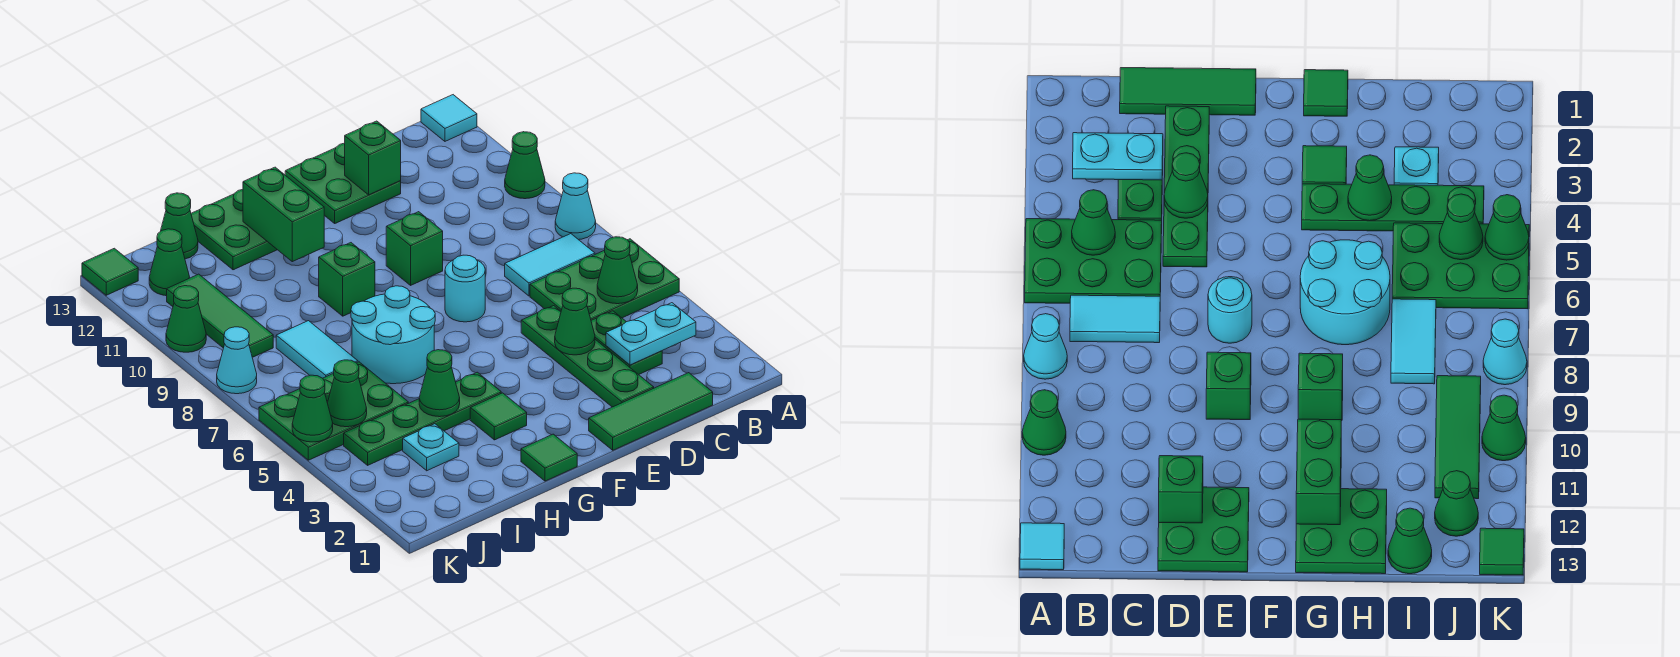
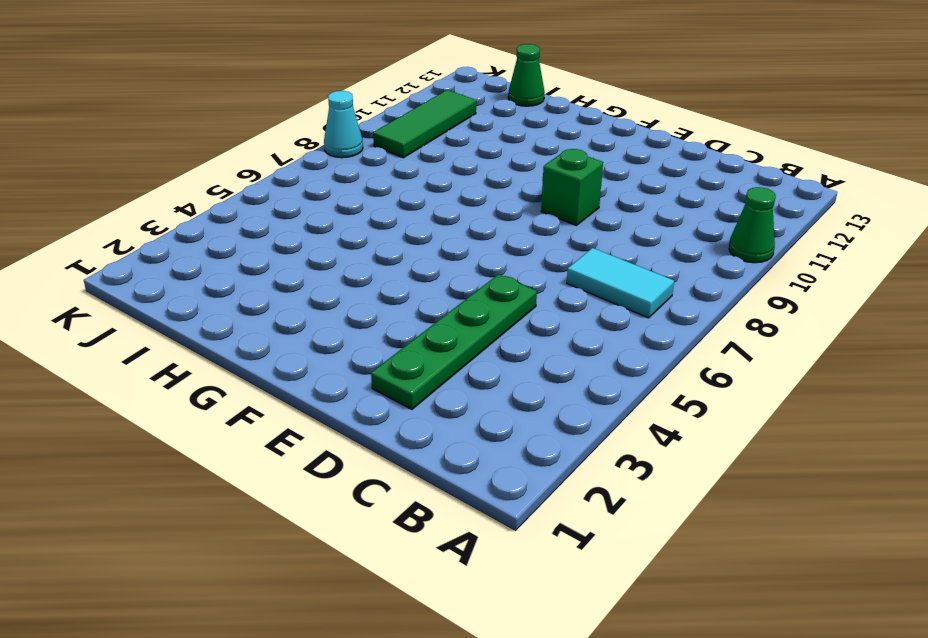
none -> green 2x3 plate [530,239,679,320]
none -> cyan 1x1 cone [555,173,596,240]
none -> cyan 1x1 tile [421,95,477,141]
none -> green 1x3 tile [589,373,713,450]

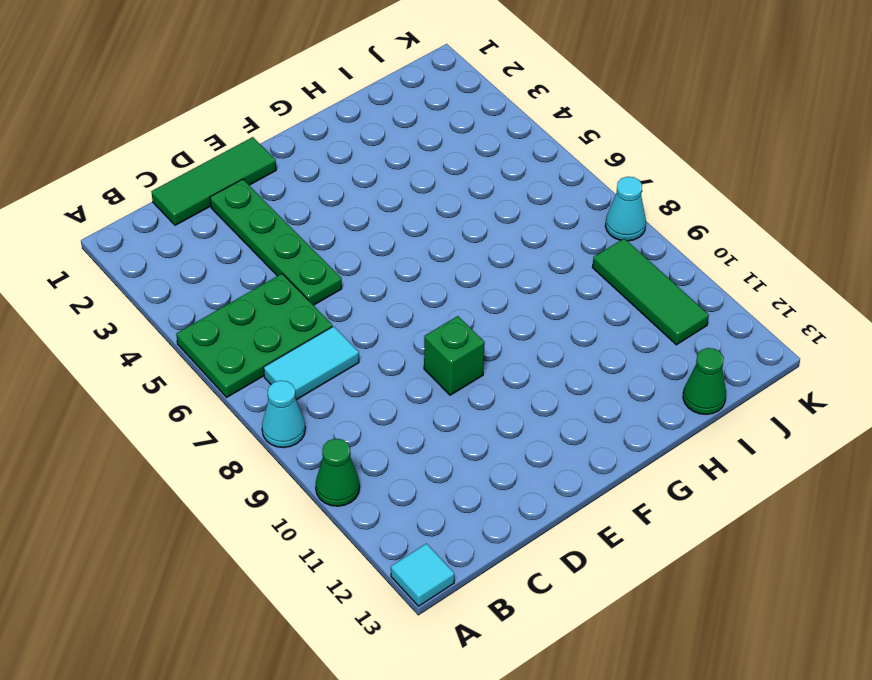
none -> green 1x2 plate [591,311,662,375]
none -> green 2x2 plate [285,143,401,223]
none -> cyan 1x1 round brick [445,255,485,322]
none -> green 1x1 tile [521,434,577,481]

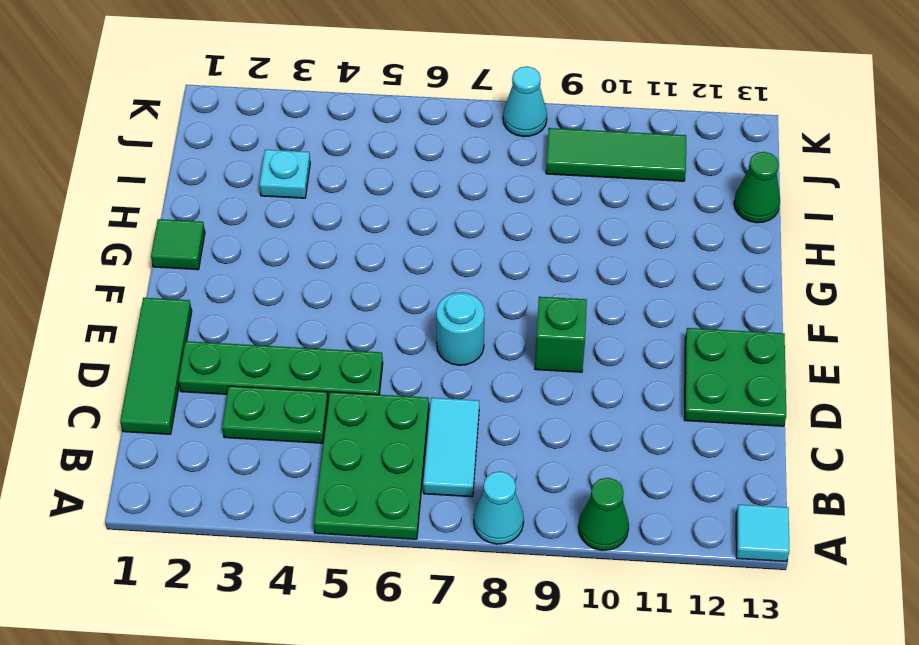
none -> green 1x1 tile [470,393,527,440]
none -> green 1x4 plate [344,372,501,465]
none -> cyan 2x2 round brick [351,286,435,384]
none -> green 1x1 brick [319,243,375,316]

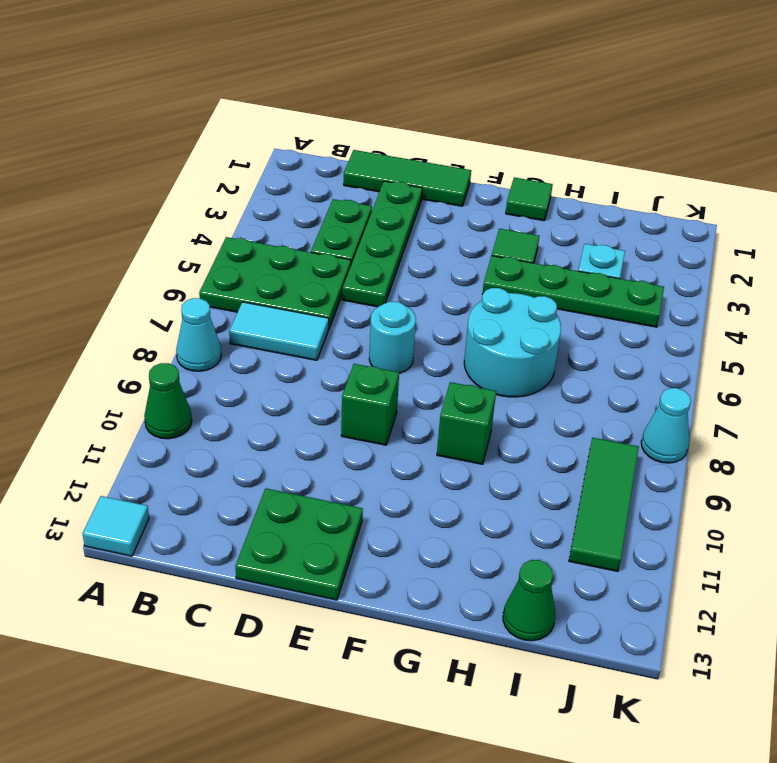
none -> green 2x2 plate [191,190,277,270]
none -> green 2x3 plate [259,362,408,460]
none -> cyan 1x2 tile [276,321,358,378]
none -> green 1x1 cone [149,229,190,296]

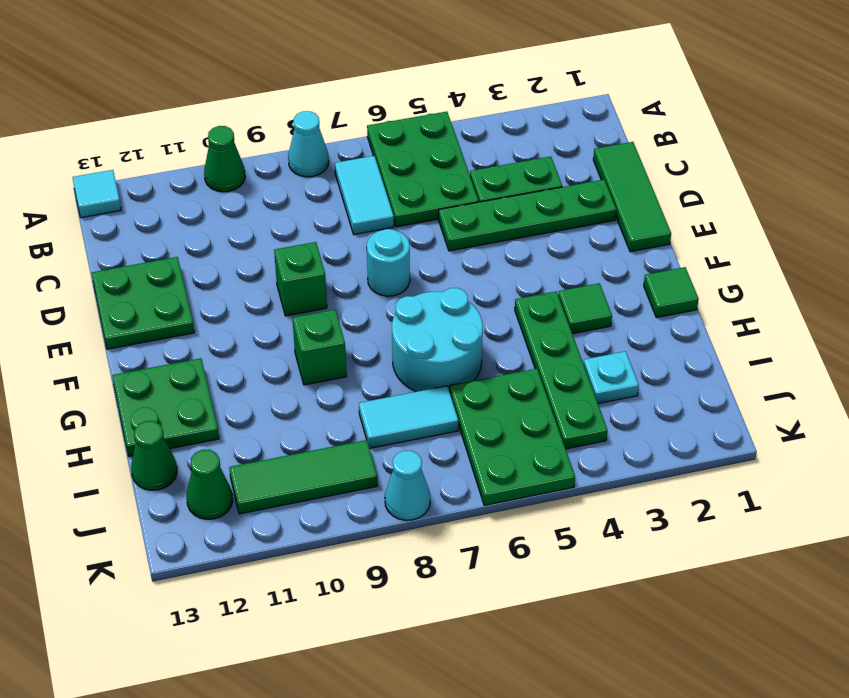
none -> green 1x1 cone [166,286,206,352]
none -> green 1x1 tile [82,248,138,295]
none -> cyan 1x2 plate [606,303,696,365]
none -> green 1x1 cone [597,237,638,304]

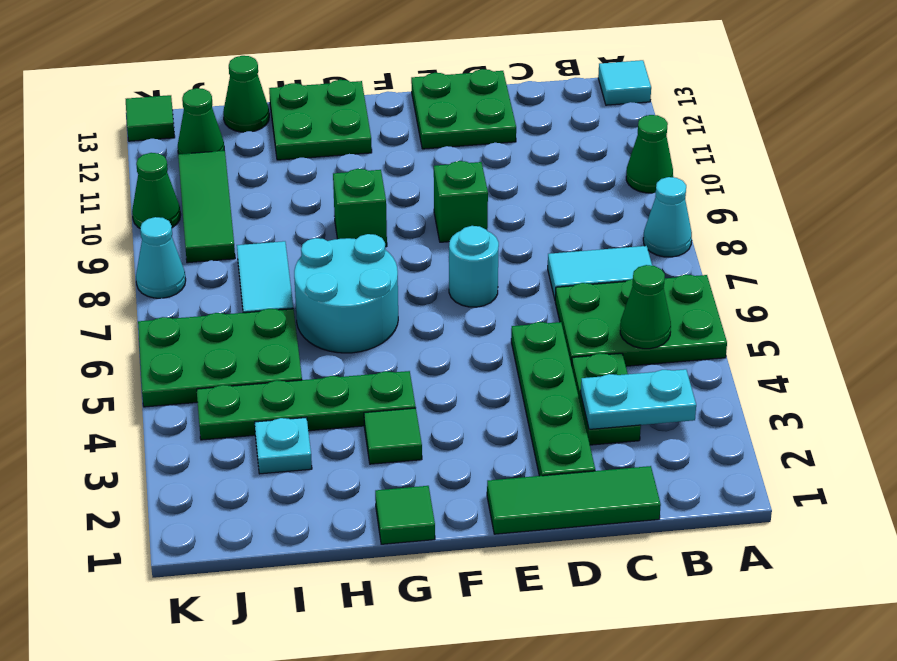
none -> green 1x1 cone [555,288,595,355]
none -> green 1x1 brick [345,121,401,195]
none -> green 1x2 brick [243,167,324,262]
none -> green 1x1 cone [419,350,460,417]

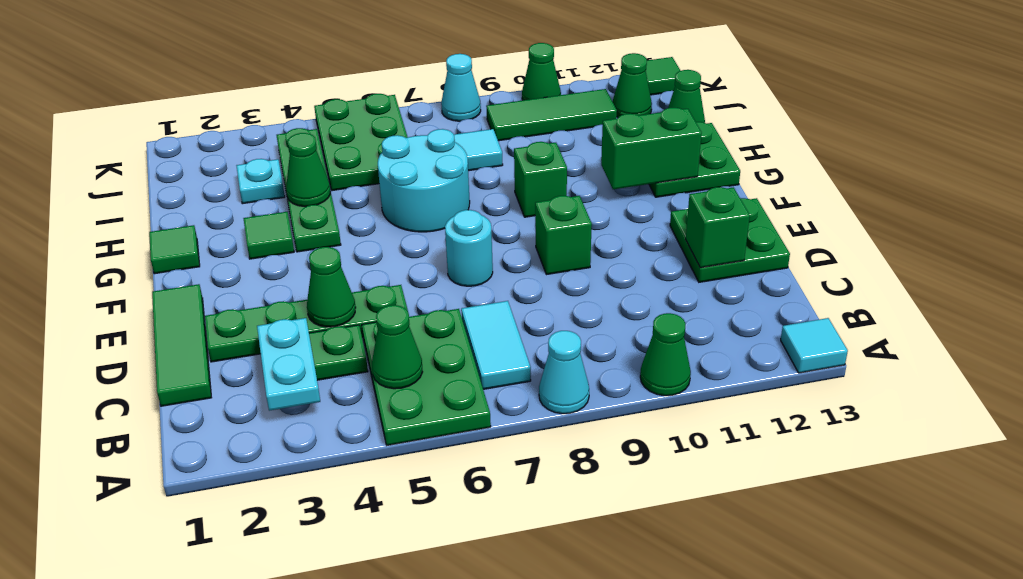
none -> green 1x1 cone [328,360,367,427]
none -> green 1x1 cone [292,375,333,442]

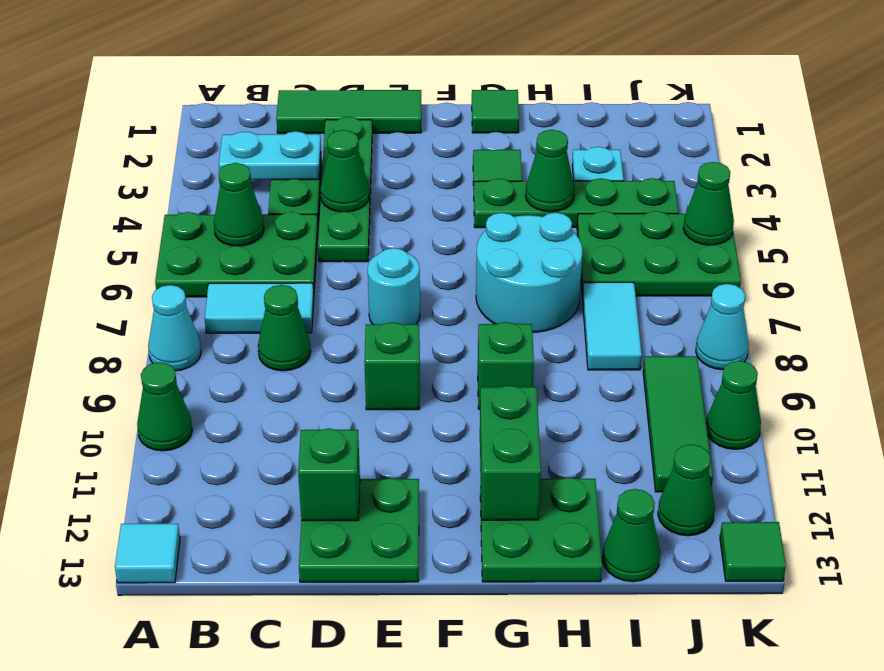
green 1x1 cone [258,285,311,371] -> green 1x1 cone moved to [328,360,367,427]

